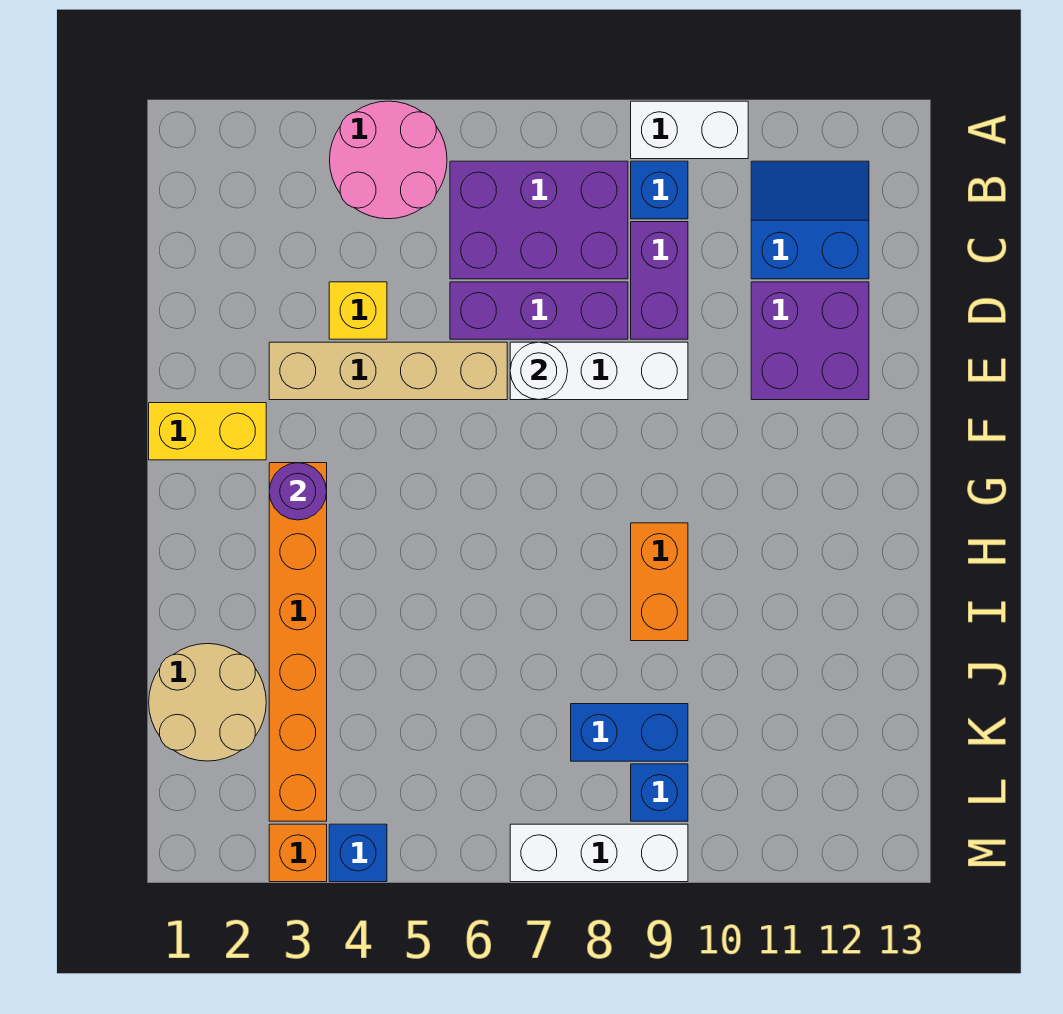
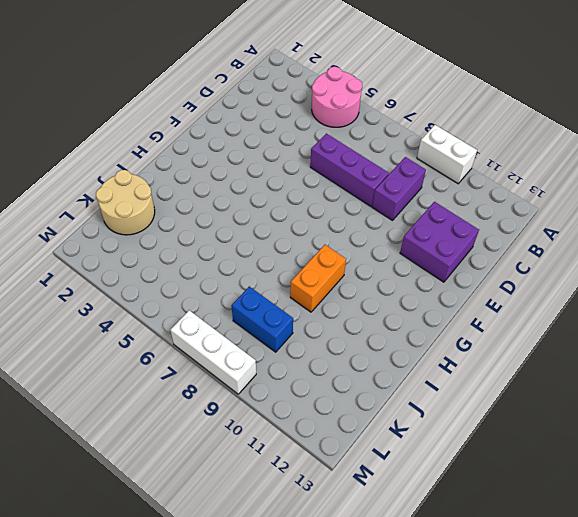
none -> purple 2x3 brick [450,161,628,279]
none -> blue 1x1 brick [631,161,688,219]
none -> blue 2x2 slope [751,161,869,279]

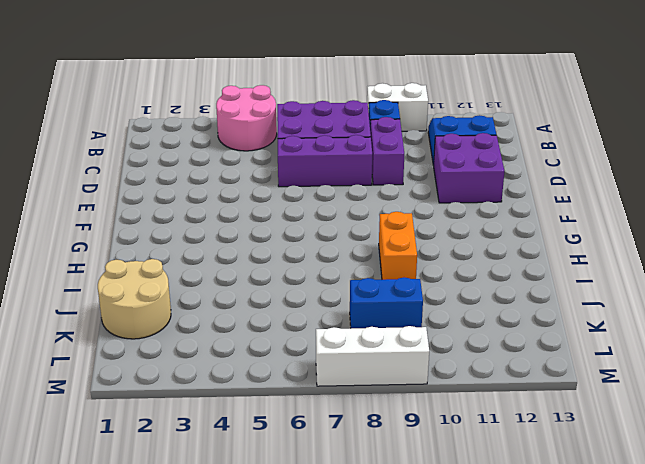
none -> yellow 1x1 brick [329,282,387,339]
none -> tan 1x4 brick [269,342,507,400]
none -> white 1x3 brick [510,342,688,400]

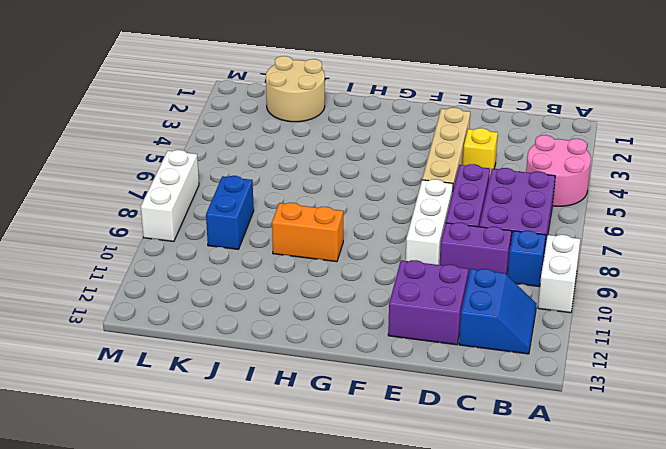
none -> yellow 1x2 brick [149,403,266,460]
none -> orange 1x6 brick [269,463,327,821]
none -> blue 1x1 brick [631,764,688,821]

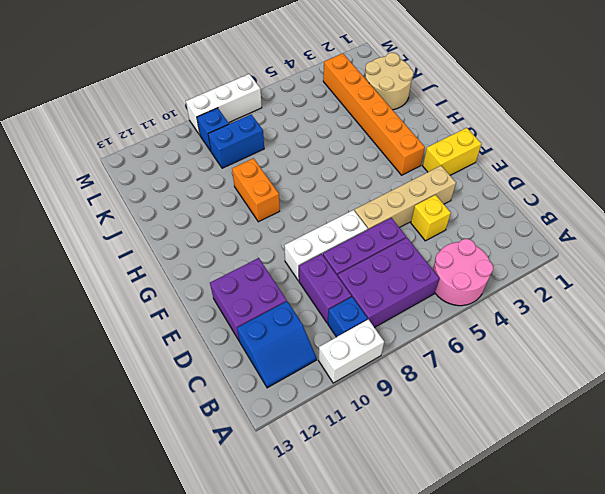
none -> orange 1x1 brick [269,824,327,882]
none -> blue 1x1 brick [329,824,387,882]
none -> white 1x1 round brick [510,342,568,400]

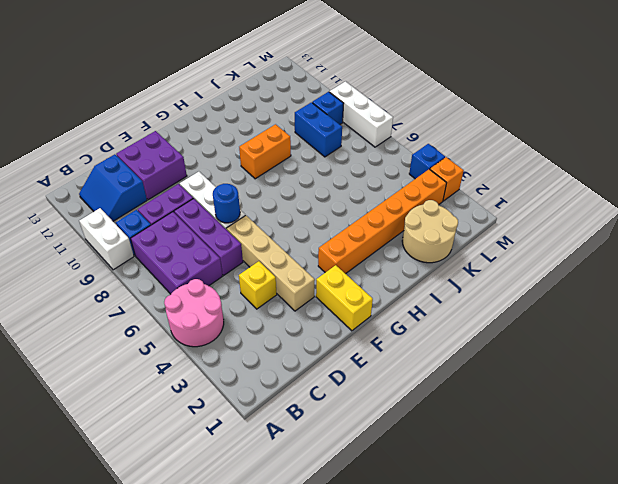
blue 1x1 round brick [213,184,240,223] -> white 1x1 round brick [510,342,568,400]
none -> purple 1x1 round brick [269,463,327,520]

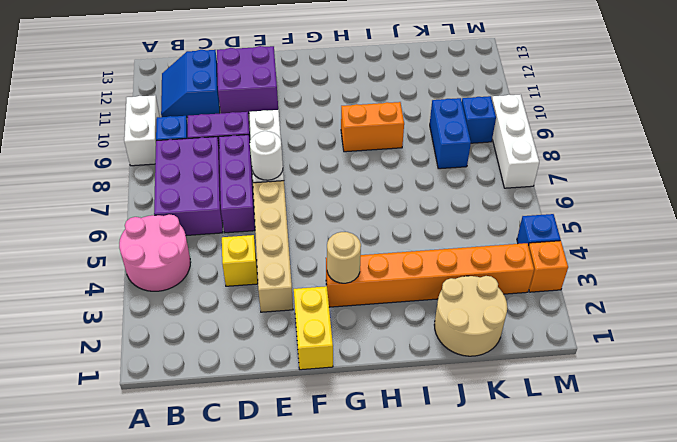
tan 1x1 round brick [327,232,361,283] -> purple 1x1 round brick [269,463,327,520]

